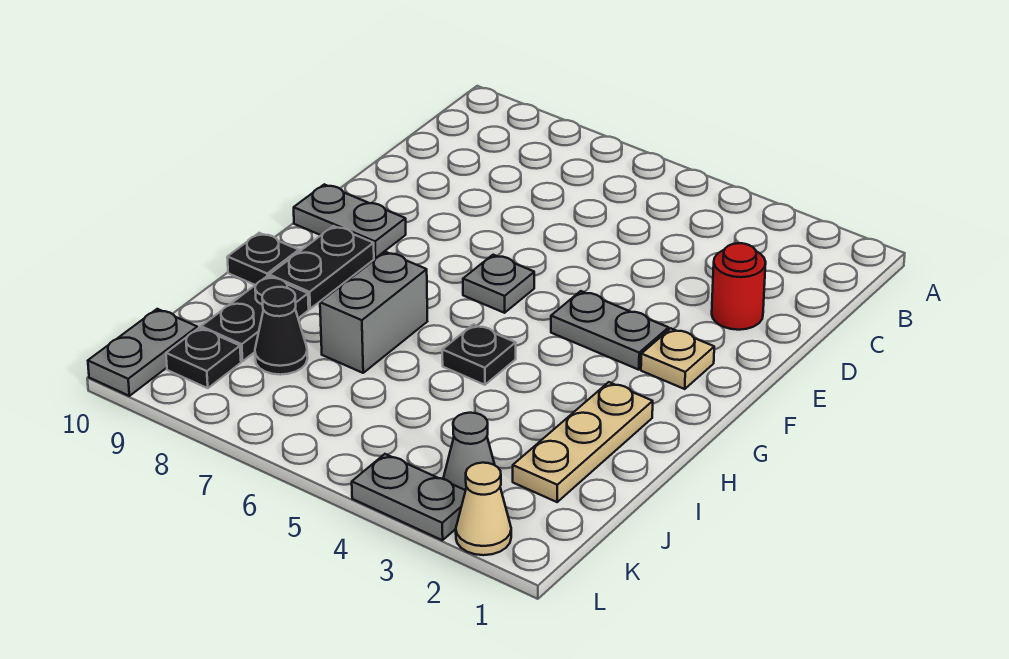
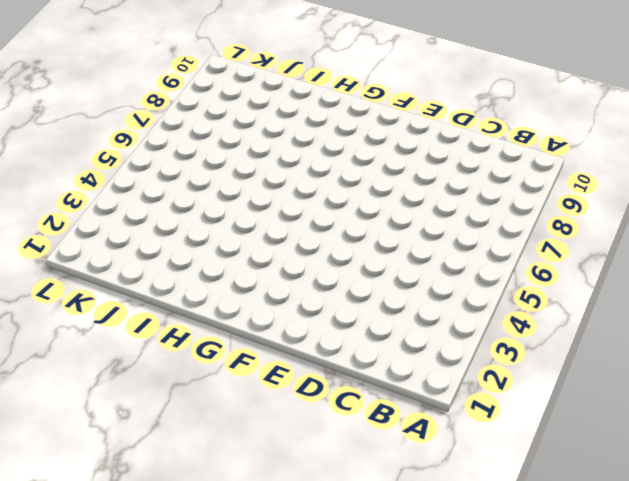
none -> red 1x1 round brick [712,243,766,330]
none -> tan 1x1 plate [641,328,714,389]
none -> grey 1x2 plate [551,291,669,370]

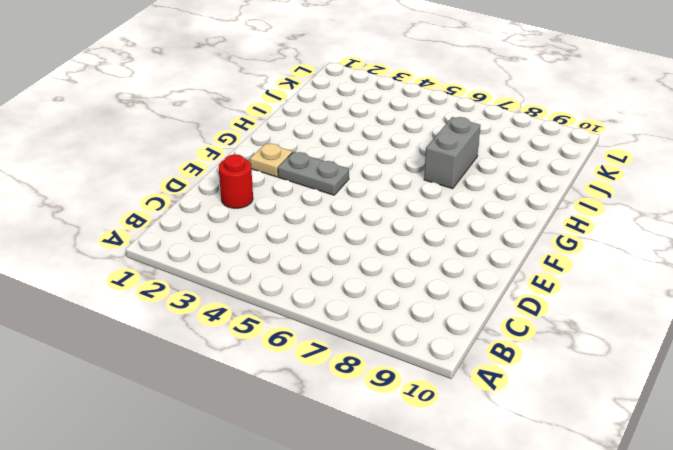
none -> grey 1x1 plate [463,255,534,313]
none -> grey 1x2 plate [294,184,406,258]
none -> black 1x2 plate [269,226,374,309]

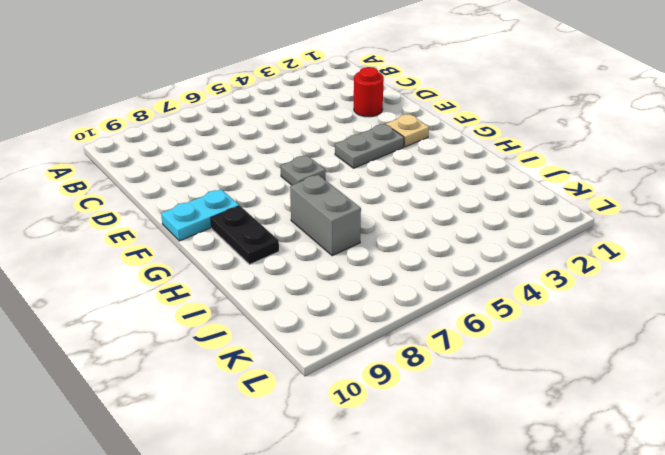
cyan 1x2 plate [161,189,239,241] -> grey 1x2 plate [294,184,406,258]
none -> tan 1x3 plate [513,382,653,502]
none -> black 1x1 plate [442,324,516,385]
none -> black 1x1 plate [227,233,299,285]

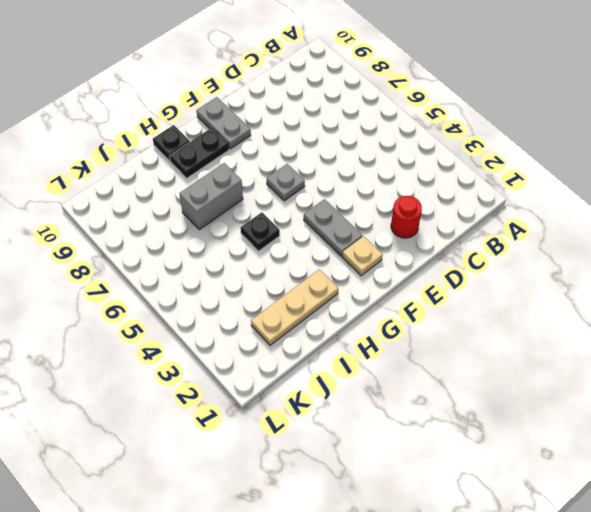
none -> black 1x2 plate [201,276,309,361]
none -> black 1x1 cone [255,287,308,375]
none -> grey 1x1 cone [443,413,495,490]

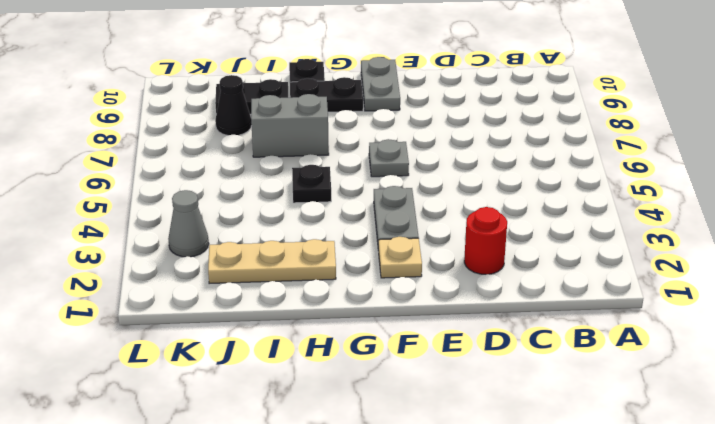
none -> black 1x1 plate [166,328,241,388]
none -> grey 1x2 plate [88,309,197,396]
none -> tan 1x1 cone [456,463,511,555]

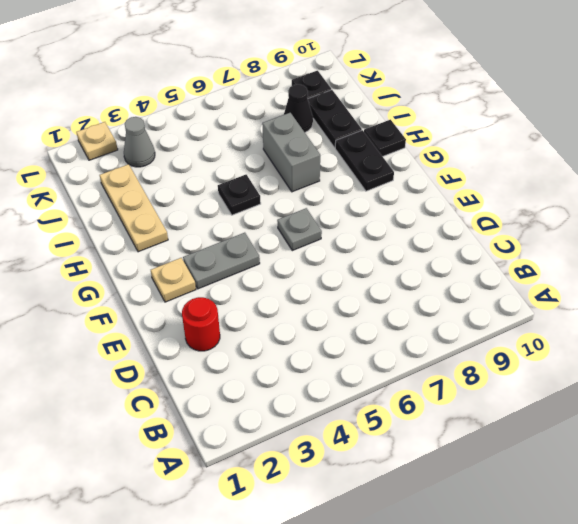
tan 1x1 plate [76,122,118,160] -> tan 1x1 cone [456,463,511,555]
none -> grey 1x2 plate [294,184,406,258]
none -> grey 1x2 plate [88,309,197,396]
none -> grey 1x2 plate [352,454,466,540]

